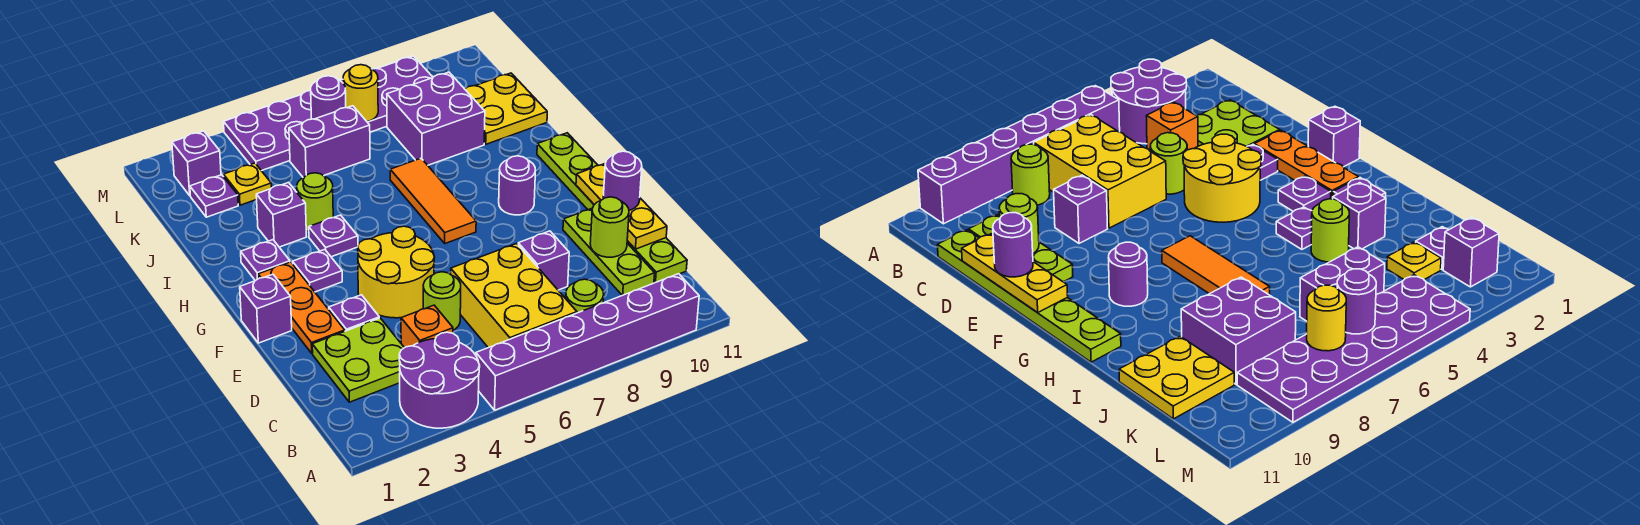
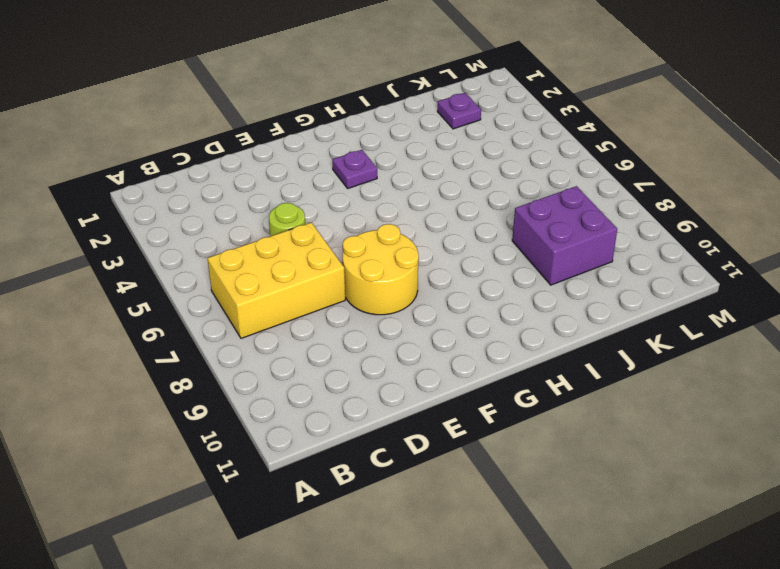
yellow 2x2 round brick [342,224,419,315] -> yellow 2x2 round brick moved to [358,226,434,318]
none -> purple 2x2 round brick [399,332,480,428]
none -> purple 1x6 brick [476,274,699,410]
none -> lime 1x1 round brick [566,279,604,313]
none -> lime 2x2 plate [312,318,404,402]

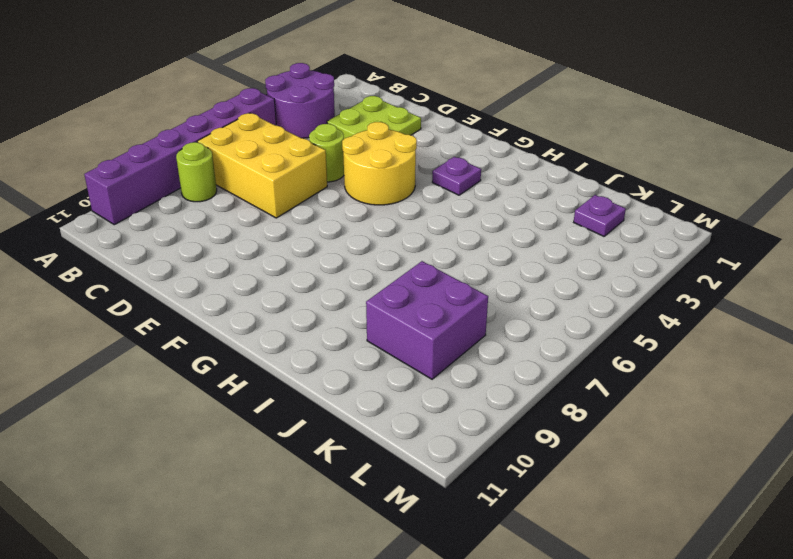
none -> orange 1x1 brick [401,305,453,348]
none -> lime 1x3 plate [563,208,655,295]
none -> lime 1x6 plate [537,133,687,282]
none -> purple 1x1 brick [518,231,569,290]

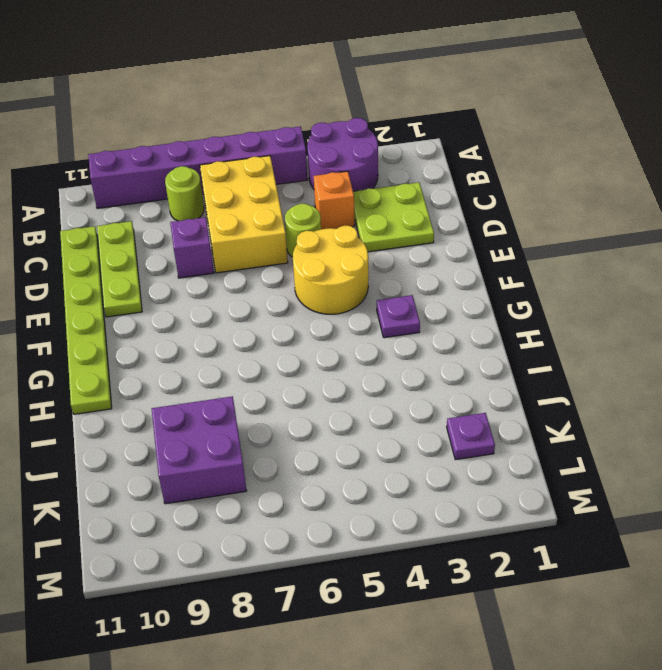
none -> orange 1x3 plate [258,262,345,354]
none -> purple 1x1 plate [329,295,379,331]
none -> purple 1x1 brick [240,274,292,343]
none -> orange 1x3 tile [390,158,476,243]

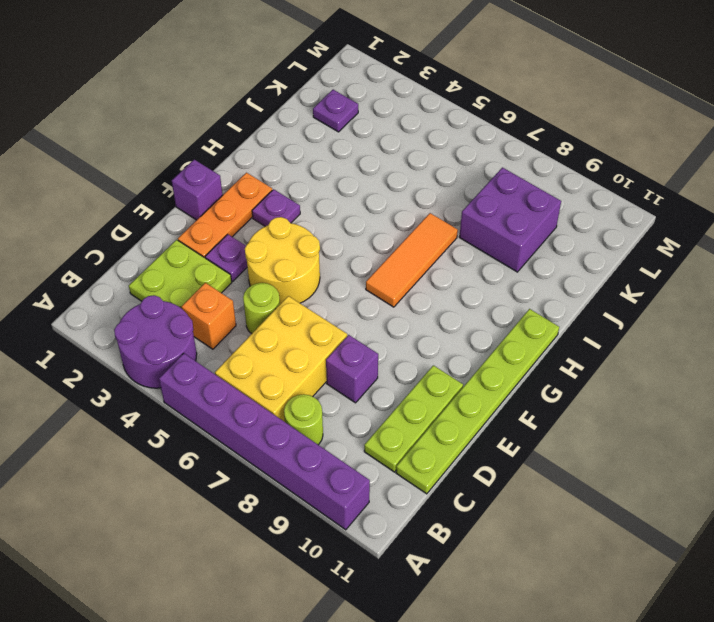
none -> purple 1x1 round brick [499,156,535,215]
none -> purple 1x1 plate [241,240,290,281]
none -> purple 1x1 plate [309,215,358,257]
none -> purple 1x1 brick [256,183,307,247]

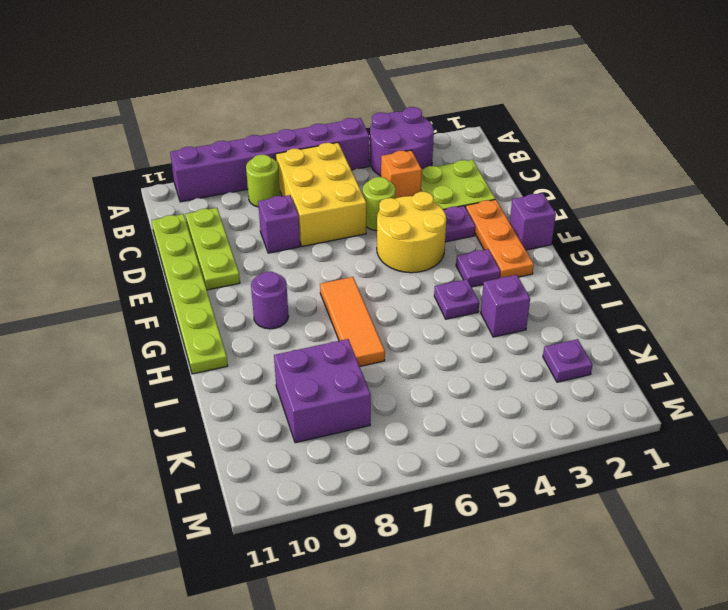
none -> purple 1x1 plate [241,240,290,281]
none -> lime 1x1 round brick [297,173,333,231]
none -> yellow 2x2 plate [465,73,547,144]
none -> yellow 1x1 plate [223,163,272,205]

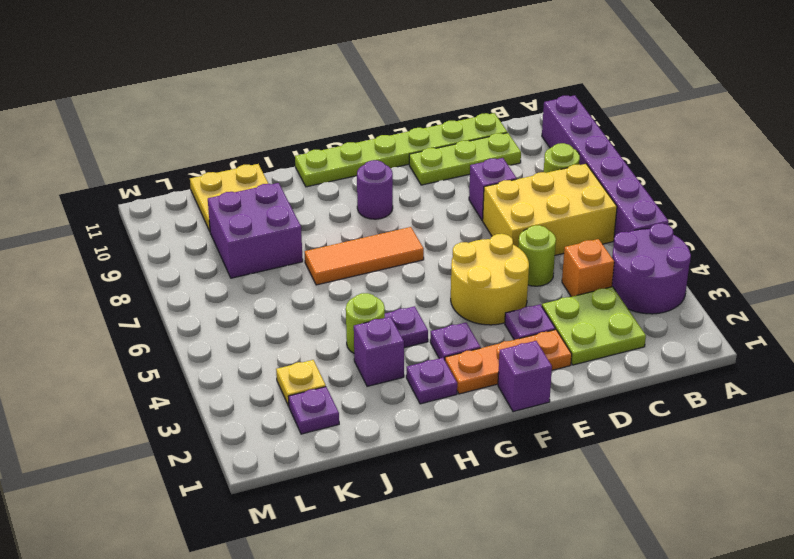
none -> purple 1x2 brick [289,106,370,178]
none -> purple 1x1 brick [172,131,221,196]
none -> purple 2x6 plate [224,56,433,171]
none -> lime 1x1 round brick [590,197,629,257]

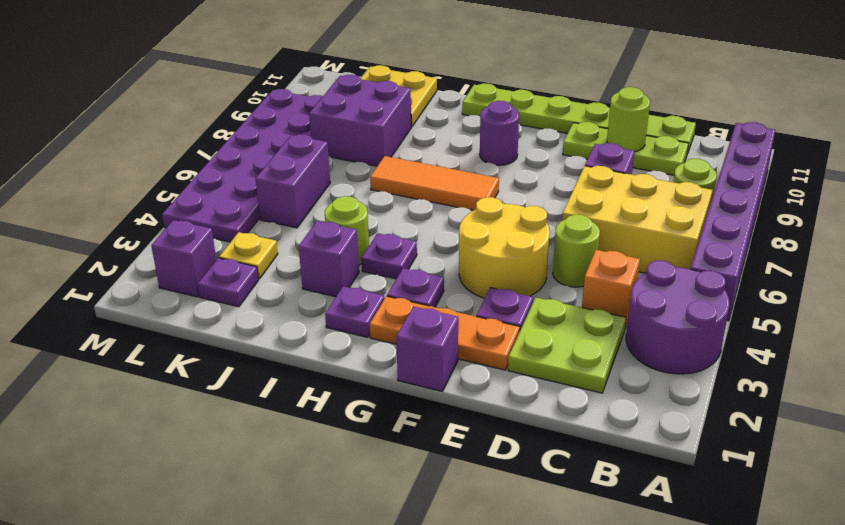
none -> yellow 1x3 plate [576,164,667,249]
none -> purple 1x1 round brick [311,76,346,119]
none -> yellow 1x1 round brick [343,65,378,122]
none -> purple 1x1 round brick [603,151,642,210]

